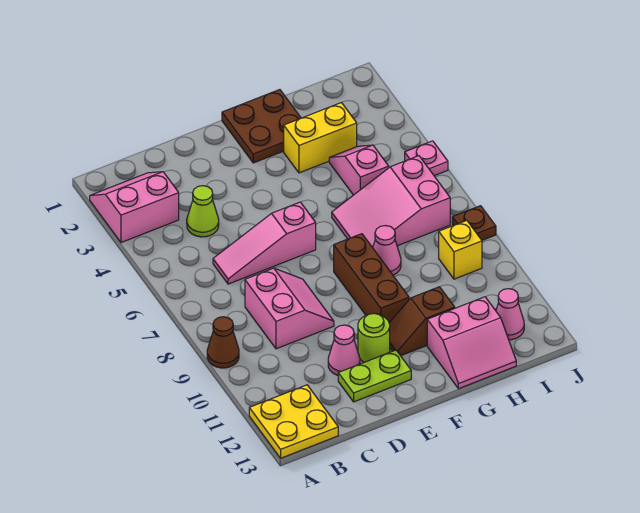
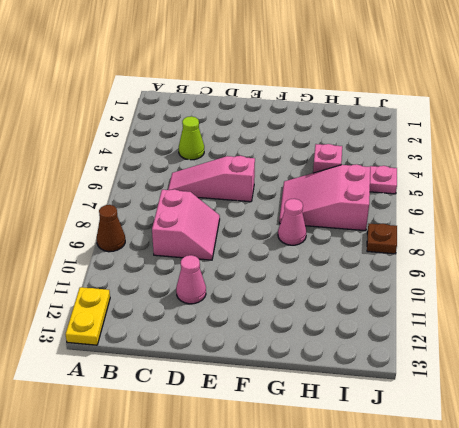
yellow 1x2 plate [65,287,110,345] -> yellow 2x2 plate [249,385,338,458]
none -> pink 2x2 slope [90,172,179,243]
none -> lime 1x2 plate [338,350,411,402]
none -> lime 1x1 round brick [358,314,390,362]

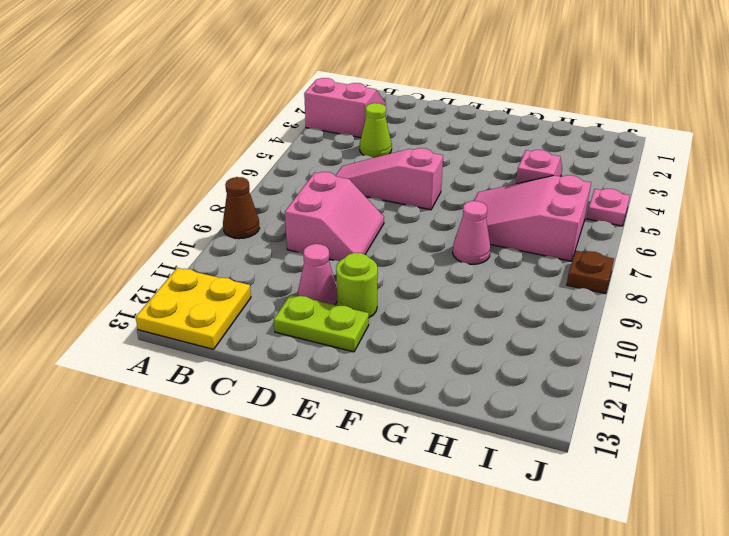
none -> brown 2x2 plate [222,90,301,163]
none -> brown 1x3 brick [334,234,409,323]
none -> brown 1x2 slope [389,287,455,356]

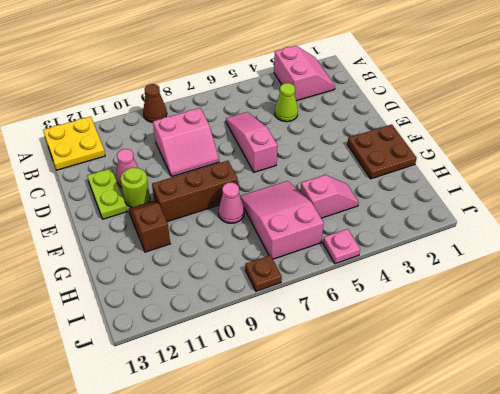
none -> yellow 1x2 brick [284,103,357,173]
none -> pink 2x2 slope [427,297,516,389]
none -> yellow 1x1 brick [439,220,482,279]

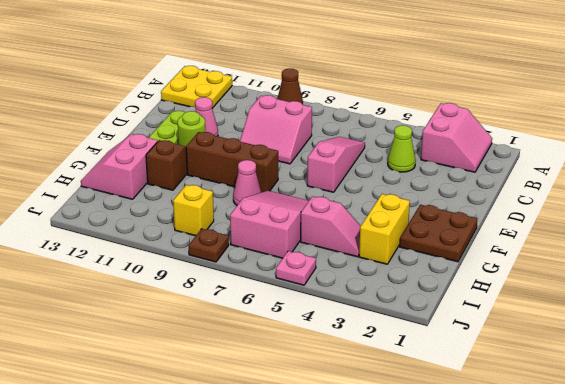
none -> pink 1x1 cone [496,289,524,340]

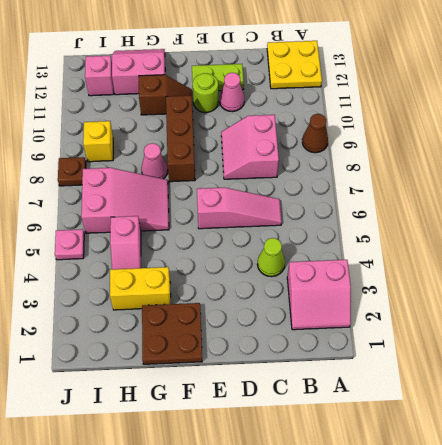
pink 1x1 brick [85,56,114,96] -> pink 1x1 cone [496,289,524,340]

